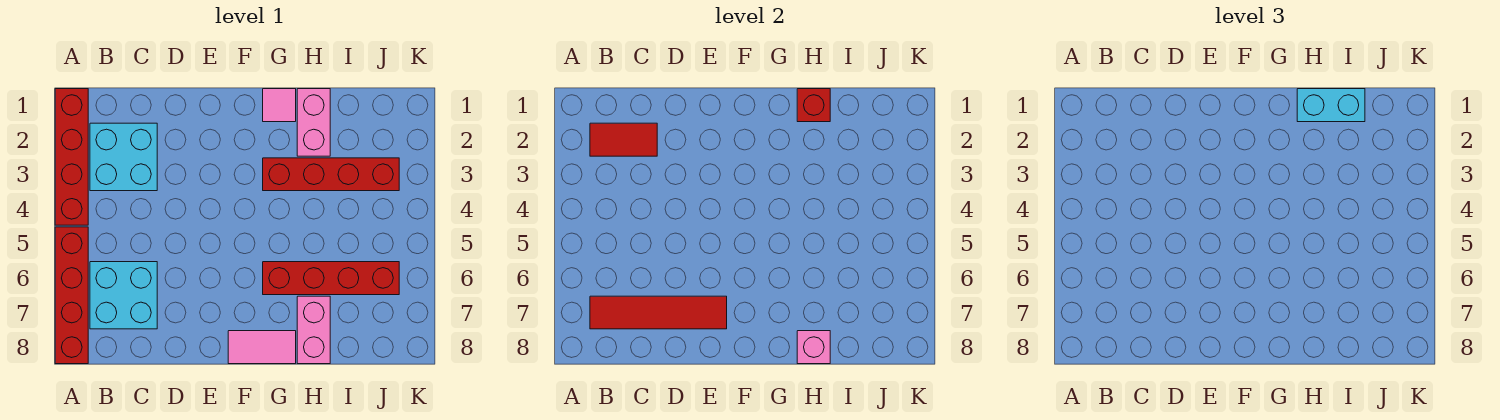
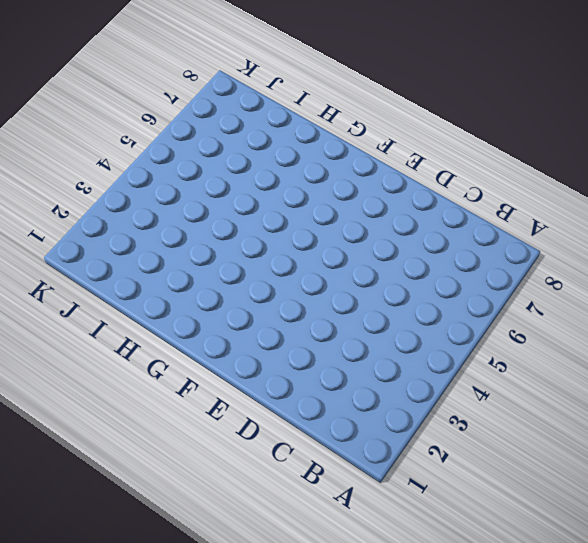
none -> red 1x4 brick [55,89,88,225]
none -> red 1x4 brick [55,227,88,364]
none -> cyan 2x2 brick [90,123,157,191]

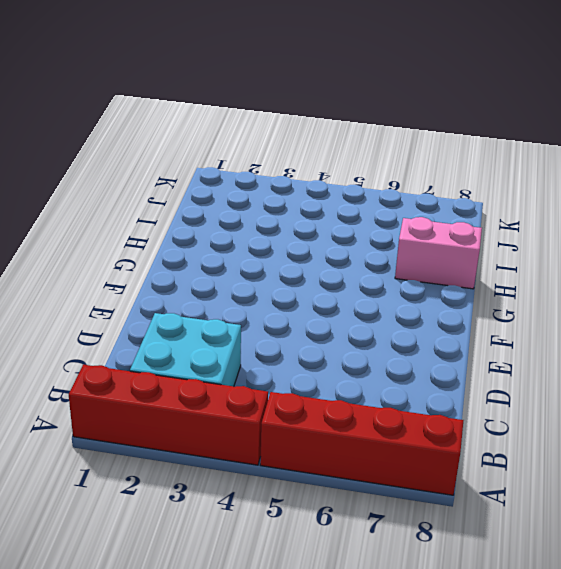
none -> cyan 2x2 brick [90,262,157,329]
none -> pink 1x2 tile [228,331,296,364]
none -> pink 1x1 tile [263,89,296,122]

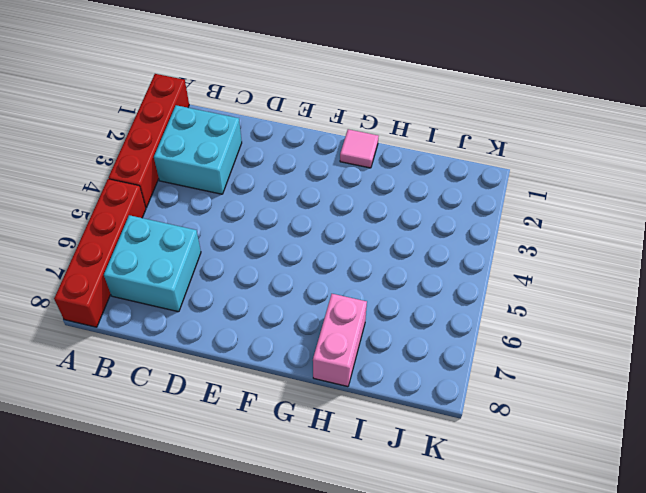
none -> pink 1x2 tile [228,331,296,364]
none -> red 1x4 brick [263,158,399,191]
none -> red 1x4 brick [263,262,399,295]

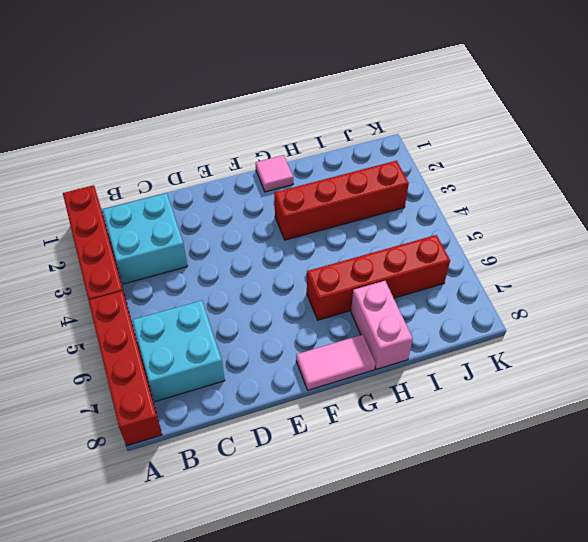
none -> pink 1x2 brick [297,89,330,156]
none -> red 1x2 tile [590,123,657,156]
none -> red 1x4 tile [590,296,727,329]

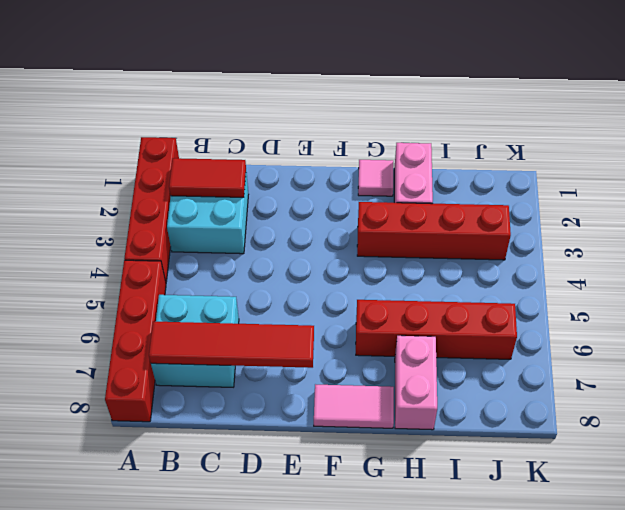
none -> red 1x1 brick [797,89,830,122]
none -> pink 1x1 brick [797,331,830,364]
none -> cyan 1x2 brick [1297,89,1365,122]

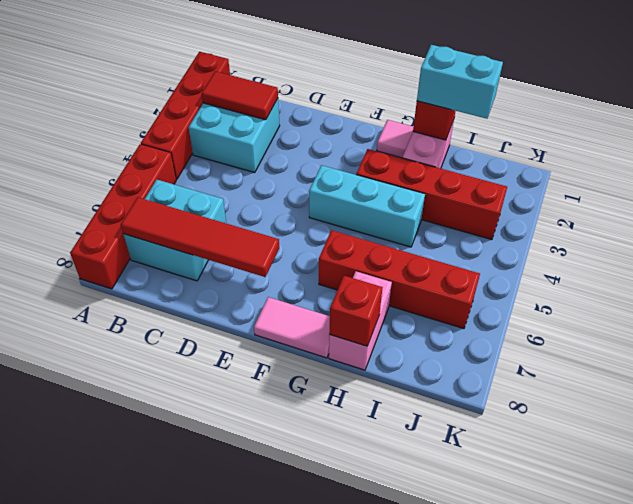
cyan 1x3 brick [309,165,425,247] -> none
red 1x1 brick [329,276,382,346] -> pink 1x1 brick [797,331,830,364]

